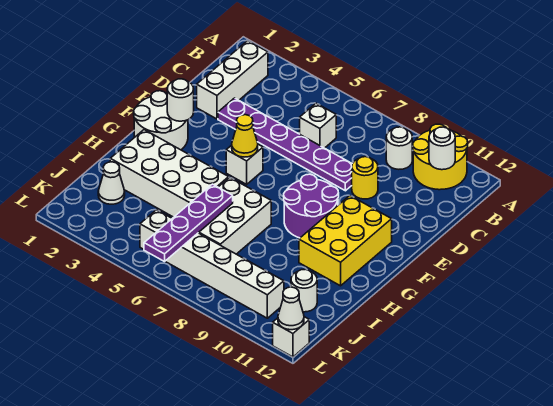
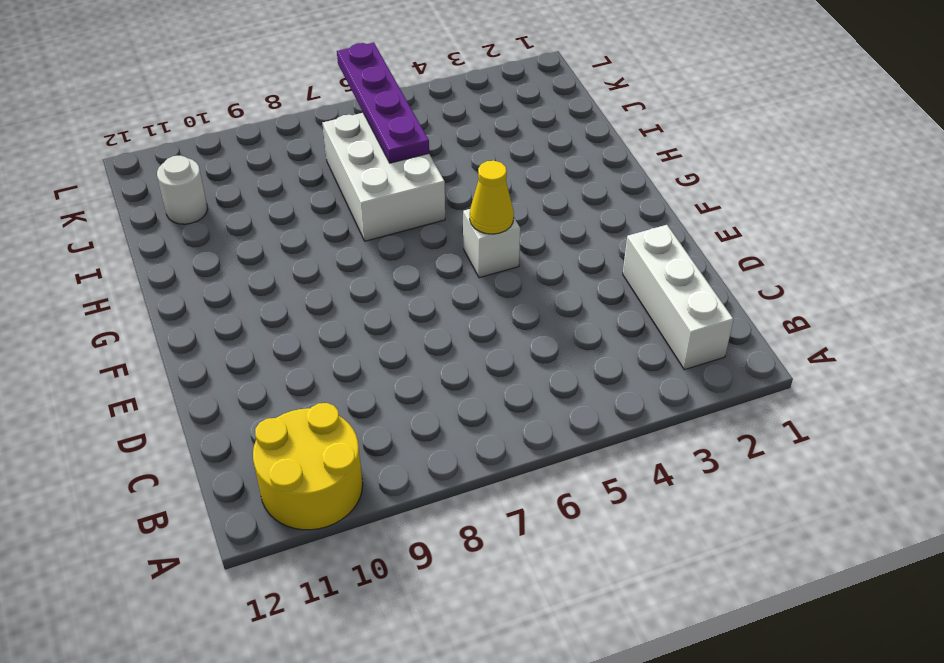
none -> white 1x1 round brick [386,127,412,169]
none -> white 1x1 brick [300,103,336,148]
none -> purple 1x6 plate [218,98,352,191]

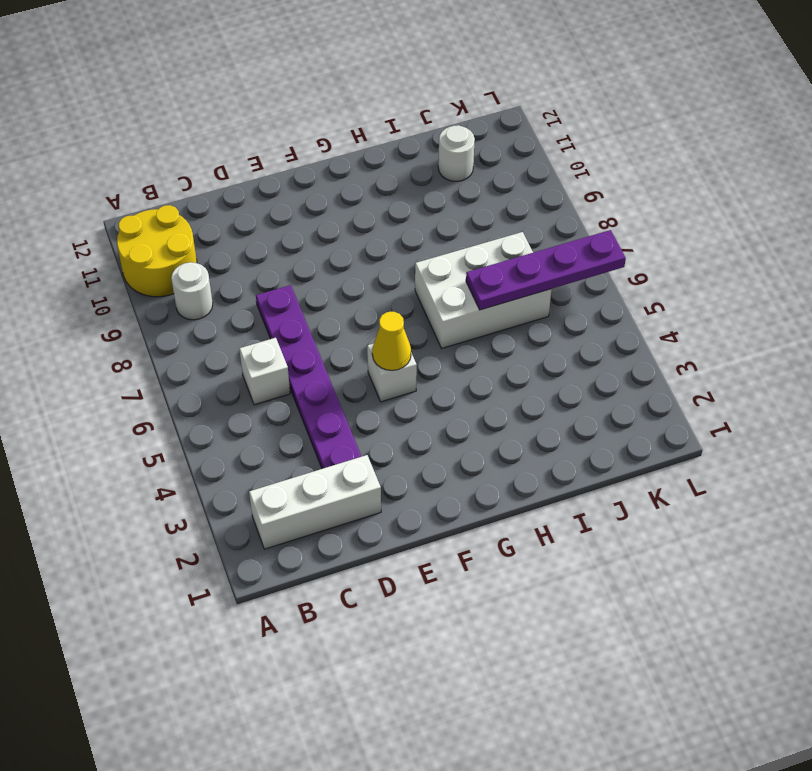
none -> yellow 1x1 round brick [352,157,378,199]
none -> white 2x2 round brick [134,91,188,150]
none -> purple 2x2 round brick [284,174,339,238]

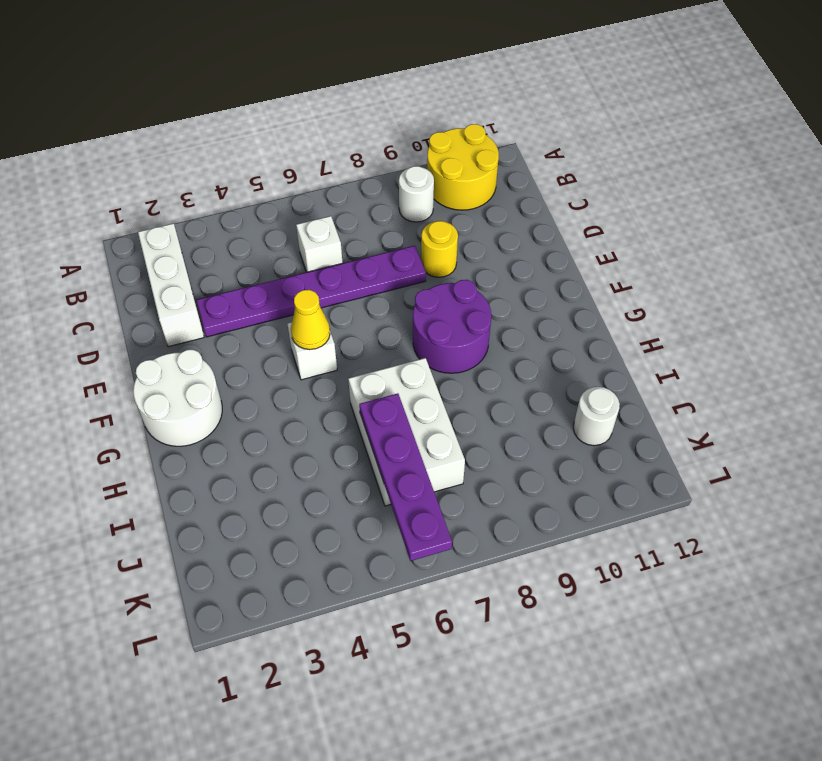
none -> yellow 2x3 brick [299,196,392,286]
none -> white 2x4 brick [110,130,229,217]
none -> white 1x1 cone [98,162,125,204]

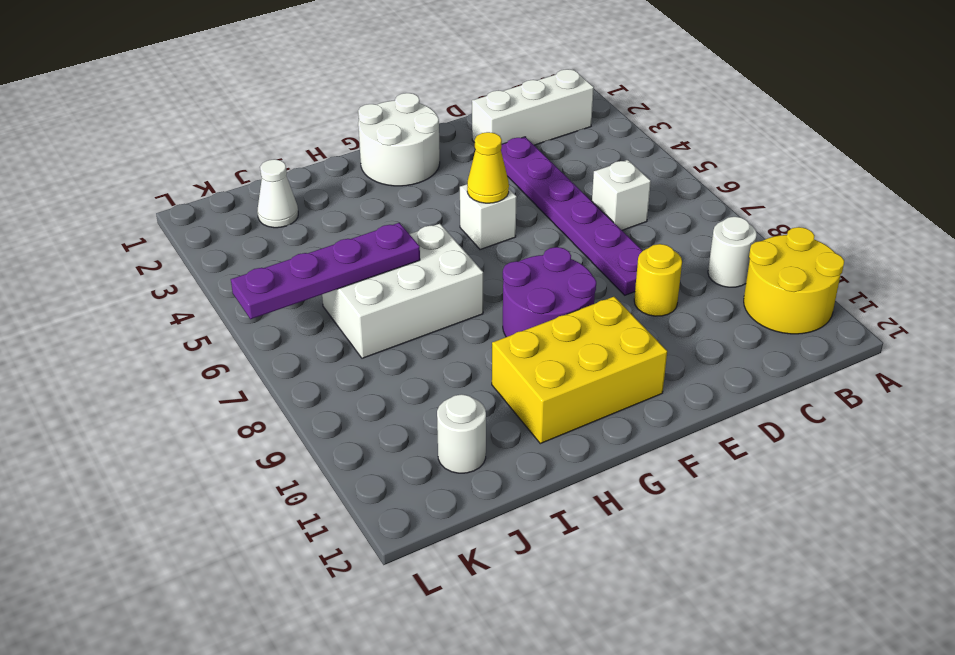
none -> white 2x4 brick [110,130,229,217]
none -> white 1x6 brick [140,210,284,318]
none -> white 1x1 brick [273,317,309,357]

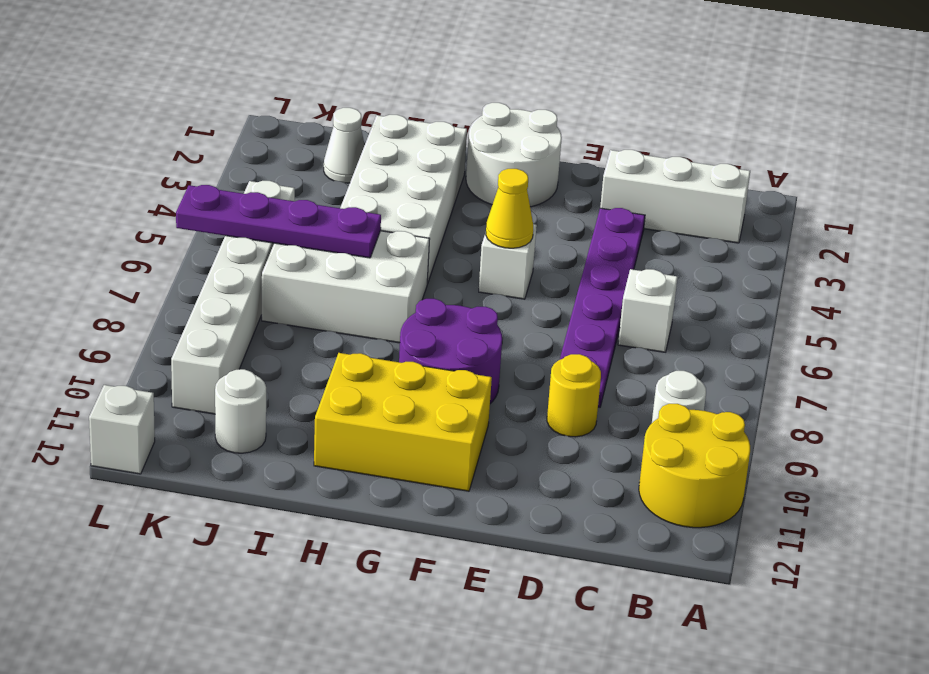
none -> white 1x1 round brick [429,127,455,170]
none -> white 1x1 round brick [167,79,194,121]
none -> white 1x1 cone [278,287,304,330]

